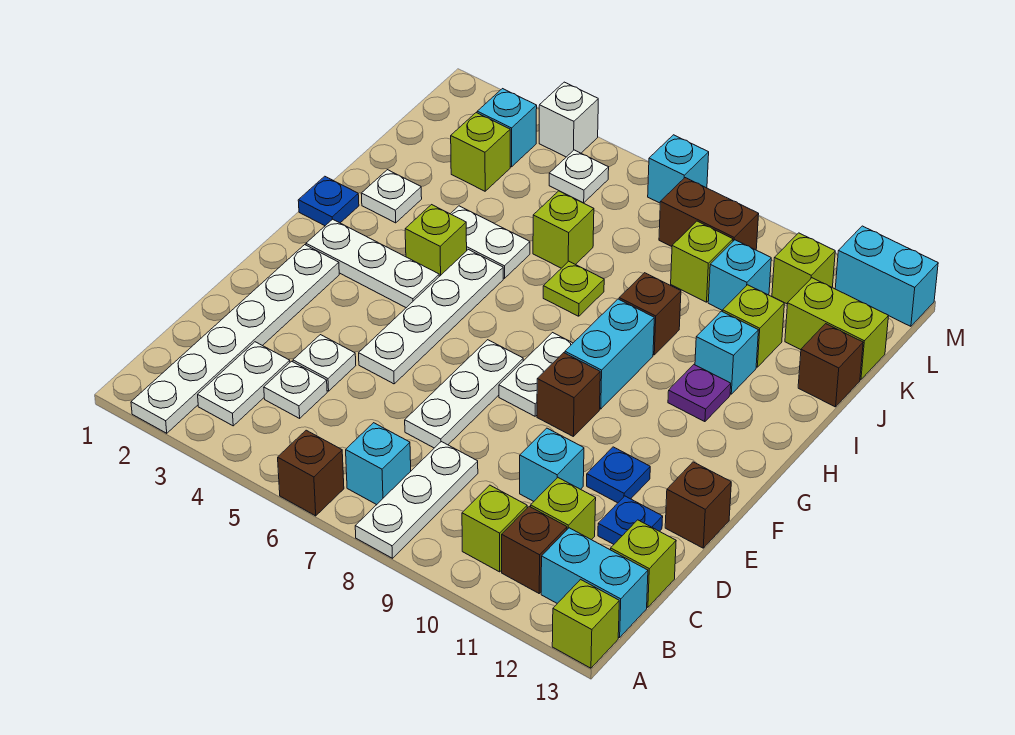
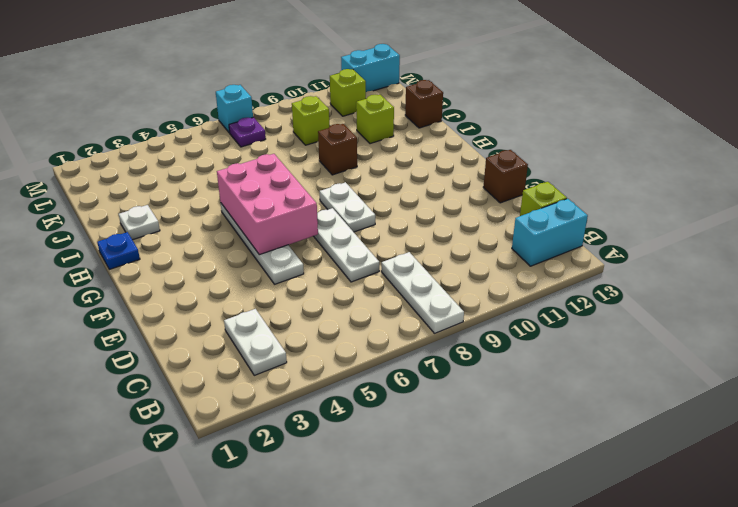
pink 2x3 brick [217,154,318,255] -> none
purple 1x1 plate [229,117,266,147] -> purple 1x1 plate moved to [668,365,731,422]
none -> white 1x6 plate [131,245,339,433]
none -> brown 1x1 brick [278,430,344,516]
none -> lime 1x1 brick [552,579,619,668]
none -> cyan 1x1 brick [346,423,411,505]

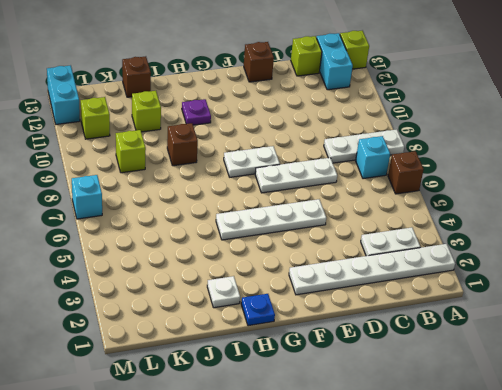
none -> lime 1x1 brick [462,485,527,572]
none -> brown 1x1 brick [502,506,567,593]
none -> white 1x1 plate [264,361,327,418]
none -> lime 1x1 brick [531,478,596,540]

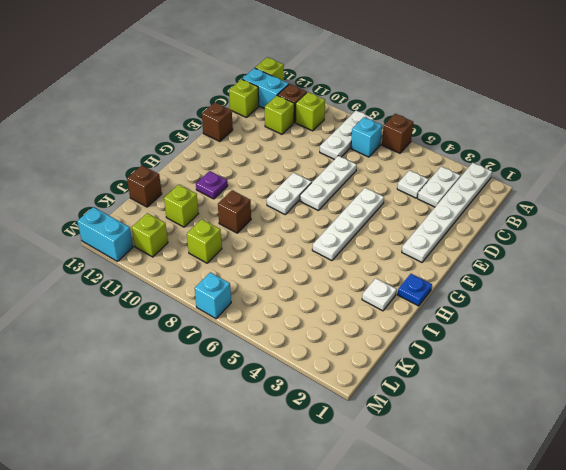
none -> white 1x1 plate [293,335,356,391]
none -> cyan 1x1 brick [520,428,584,501]
none -> blue 1x1 plate [598,496,663,544]
none -> blue 1x1 plate [587,447,650,503]

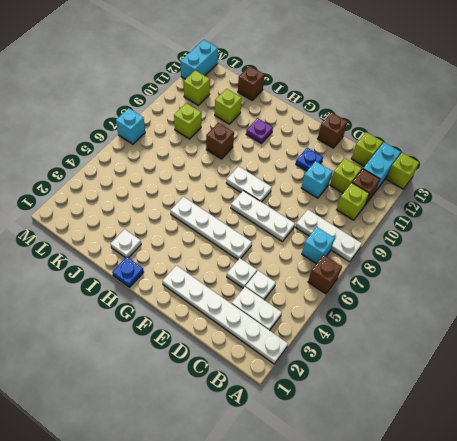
none -> blue 1x1 plate [598,496,663,544]
none -> brown 1x1 brick [537,353,600,436]
none -> white 1x3 plate [306,219,439,308]
none -> cyan 1x2 brick [565,299,654,409]

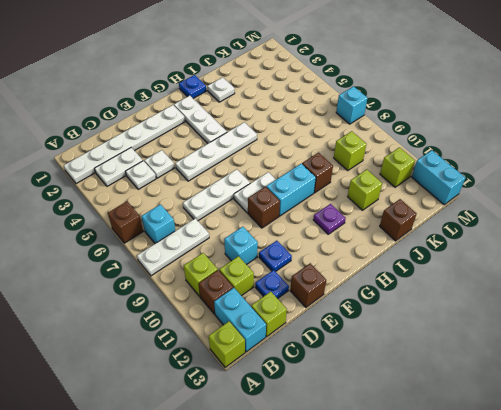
none -> lime 1x1 brick [405,205,467,276]
none -> white 1x2 plate [451,206,530,278]
none -> lime 1x1 plate [543,261,604,316]
none -> cyan 1x1 brick [695,311,759,394]

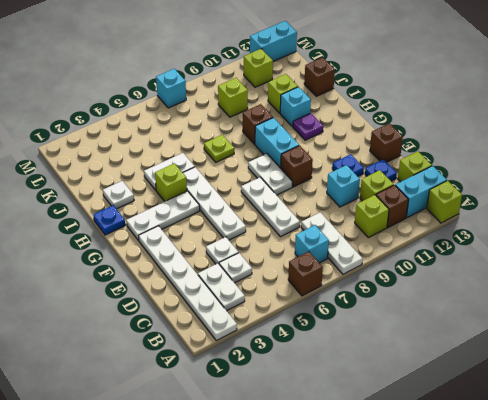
none -> lime 1x1 brick [533,191,594,268]
none -> lime 1x1 brick [451,113,510,191]
none -> cyan 1x1 brick [708,240,771,311]
none -> lime 1x2 brick [785,278,889,380]

